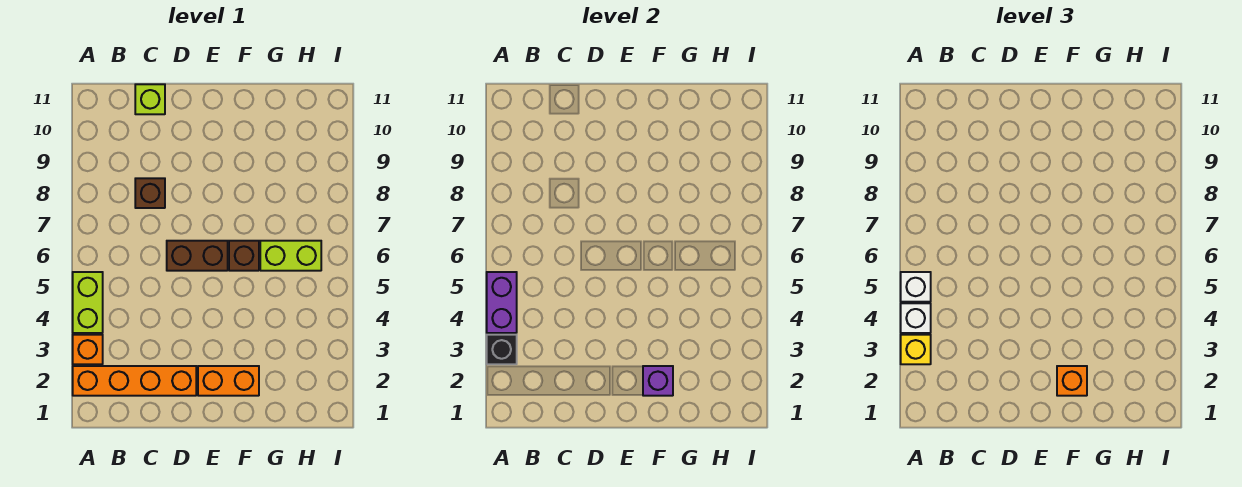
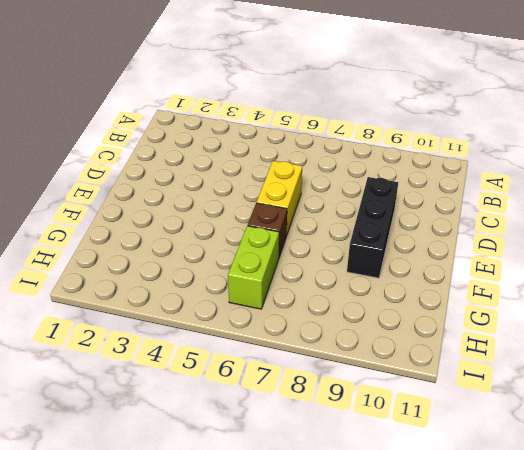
yellow 1x2 brick [257,161,302,234] -> brown 1x2 brick [167,241,228,271]
black 1x3 brick [347,177,398,278] -> none
none -> orange 1x4 brick [73,366,196,396]
none -> orange 1x1 brick [73,335,103,364]
none -> lime 1x2 brick [73,272,103,333]

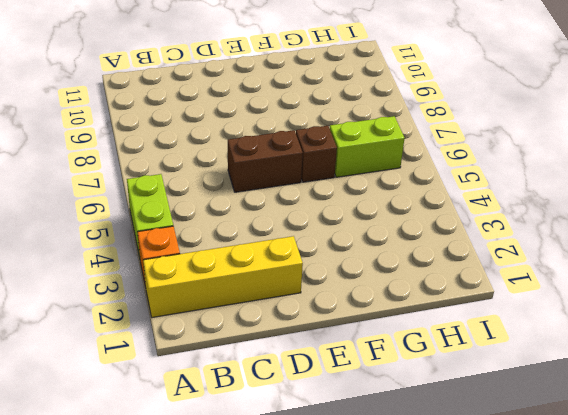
yellow 1x4 brick [143,236,303,318] -> orange 1x4 brick [73,366,196,396]
none -> brown 1x1 brick [135,178,165,208]
none -> lime 1x1 brick [135,84,165,114]
none -> orange 1x2 brick [198,366,259,396]

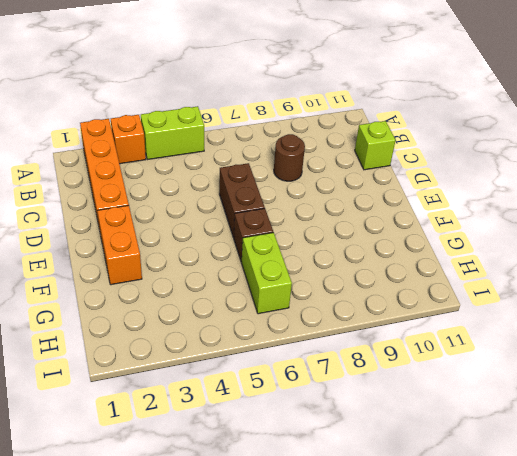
brown 1x1 round brick [274,134,305,181] -> brown 1x1 brick [135,178,165,208]
none -> black 1x1 brick [487,335,517,364]
none -> purple 1x2 brick [487,272,517,333]
none -> purple 1x1 brick [643,366,673,396]

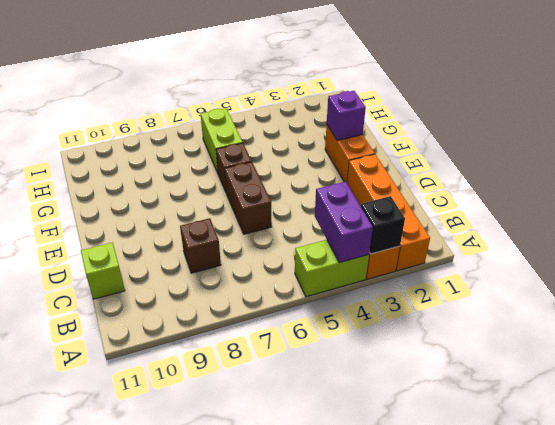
purple 1x2 brick [315,182,373,263] -> purple 1x2 brick turned to [487,272,517,333]
none -> yellow 1x1 brick [901,335,931,364]
none -> white 1x1 brick [901,303,931,333]
none -> white 1x1 brick [901,272,931,302]

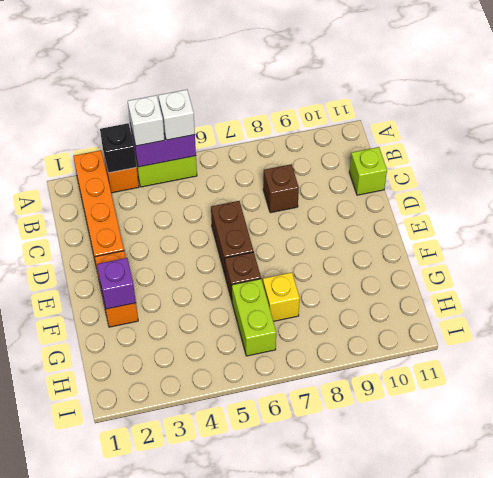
yellow 1x1 brick [263,272,300,321] -> yellow 1x1 brick moved to [901,335,931,364]
none -> orange 1x1 brick [1057,366,1087,396]

